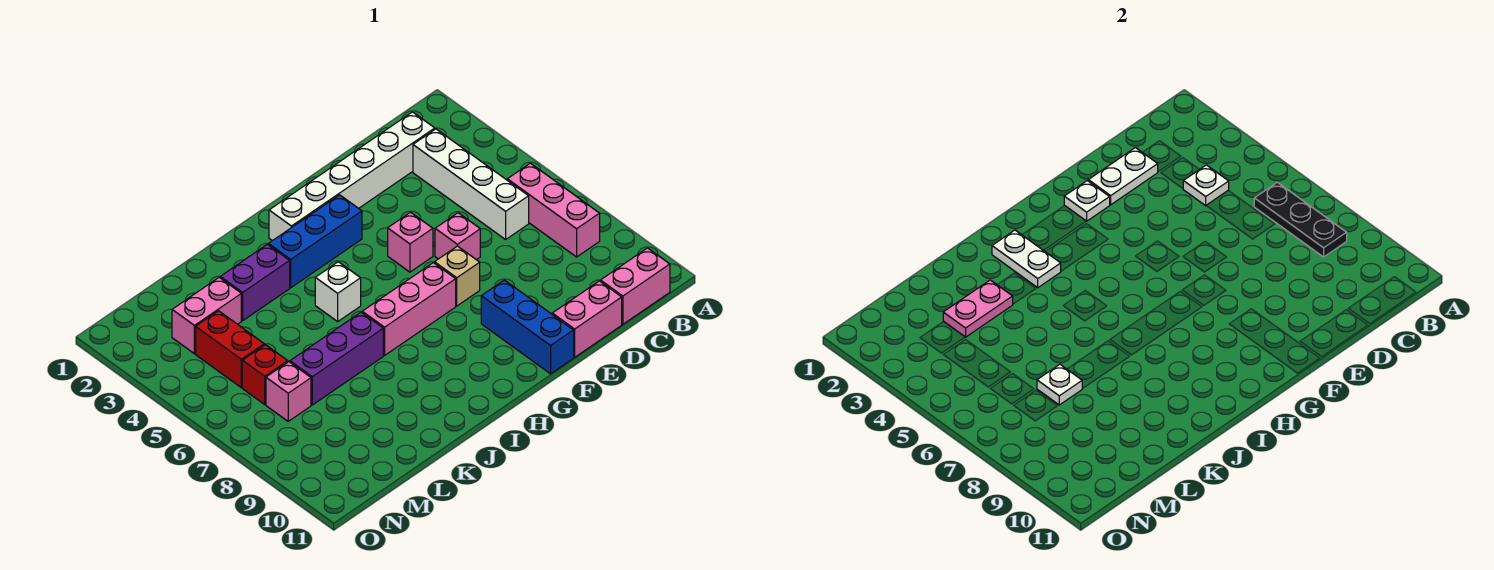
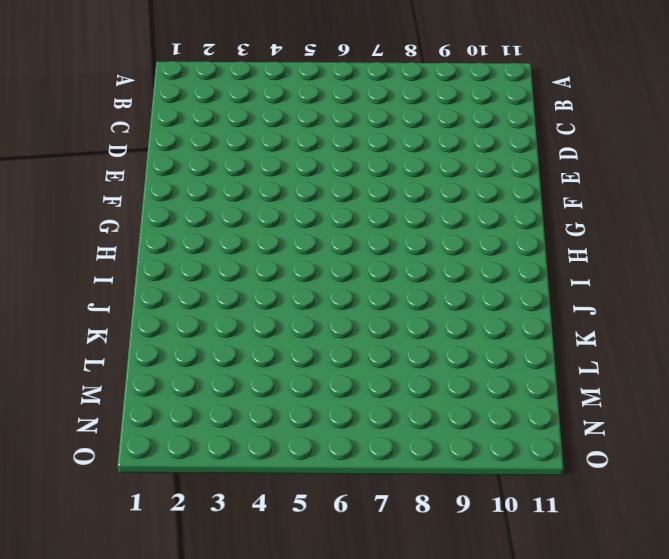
none -> pink 1x3 brick [507,163,600,257]
none -> pink 1x2 brick [601,248,670,324]
none -> white 1x6 brick [269,112,435,241]

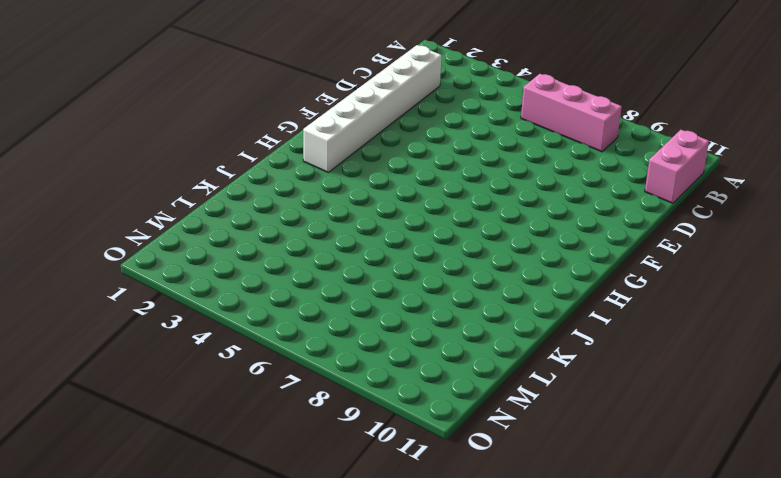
none -> white 1x4 brick [413,129,529,239]
none -> pink 1x2 brick [552,281,622,357]
none -> pink 1x1 brick [435,213,480,260]

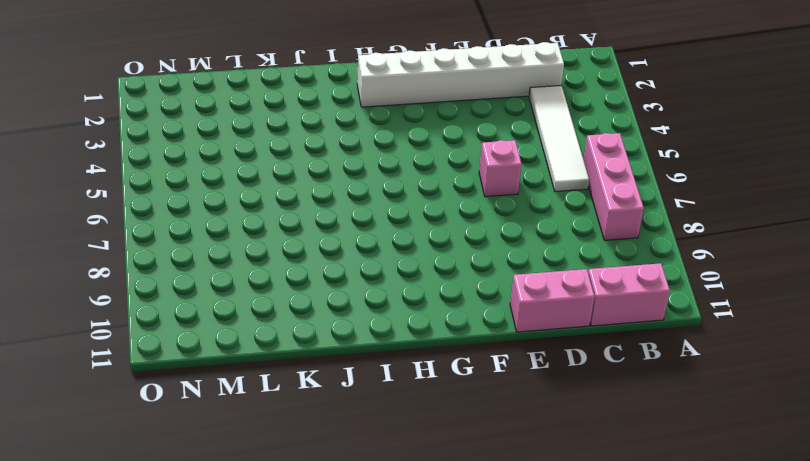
white 1x4 tile [529,85,589,192] -> white 1x4 brick [413,129,529,239]
none -> pink 1x1 brick [388,212,433,272]
none -> tan 1x1 brick [435,246,480,306]
none -> blue 1x3 brick [481,280,574,374]

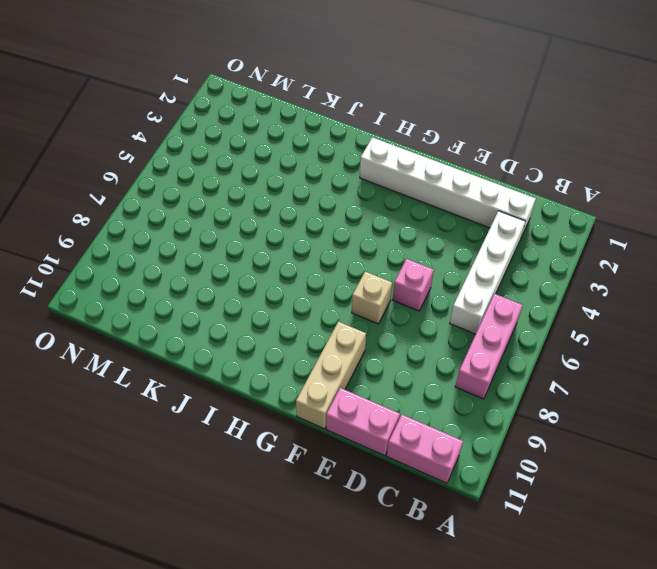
tan 1x3 brick [296,322,366,429] -> blue 1x3 brick [481,280,574,374]
none -> pink 1x1 brick [388,212,433,272]
none -> blue 1x3 brick [268,195,362,288]
none -> pink 1x3 brick [362,263,456,355]

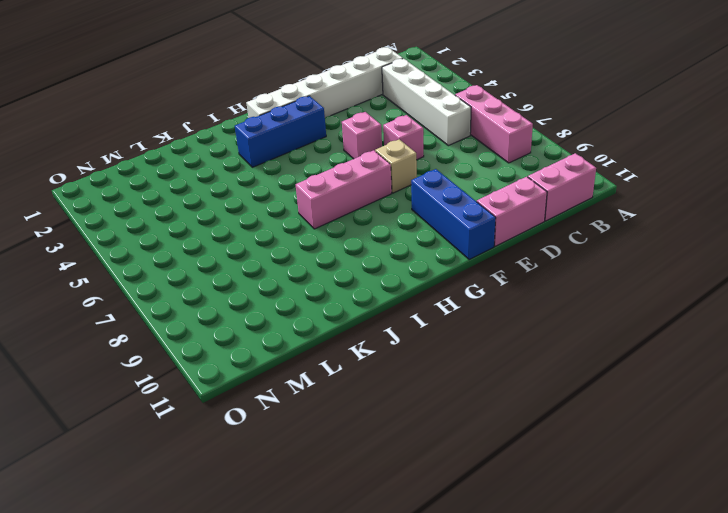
none -> white 1x1 brick [315,262,361,321]
none -> purple 1x2 brick [220,244,290,321]
none -> purple 1x3 brick [290,312,383,405]

